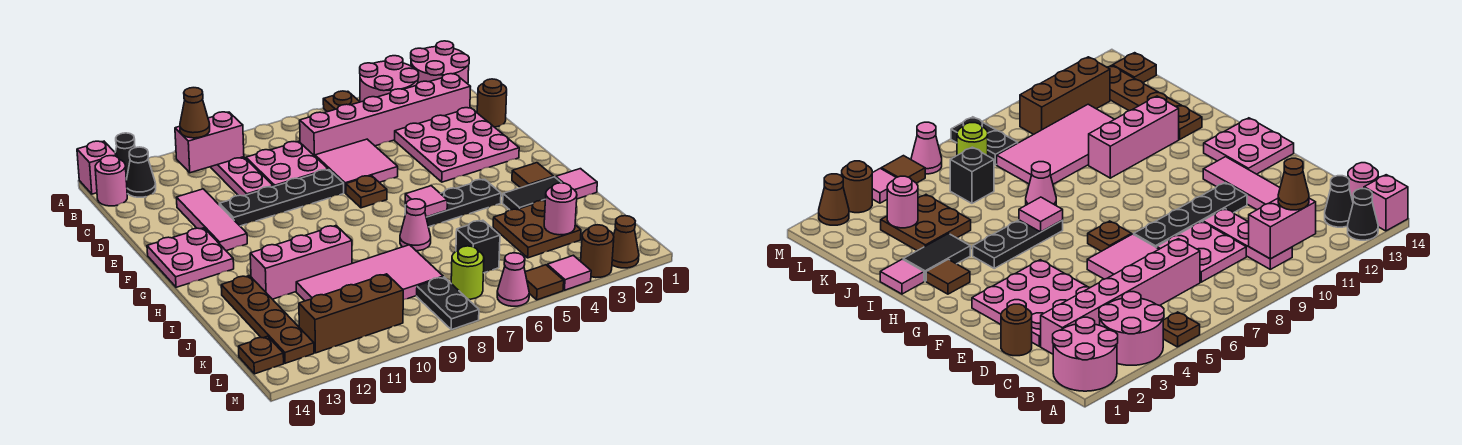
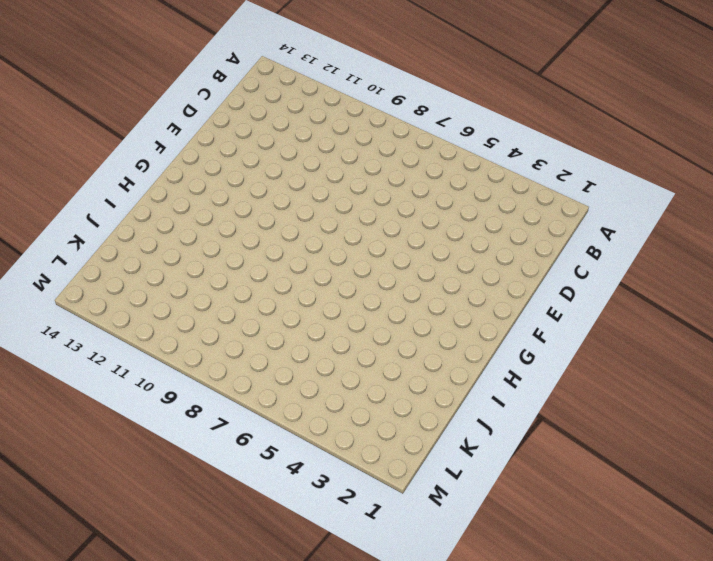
none -> pink 2x2 round brick [411,41,469,84]
none -> pink 2x2 round brick [360,56,419,102]
none -> brown 1x1 plate [323,91,360,112]
none -> black 1x1 cone [115,133,135,180]

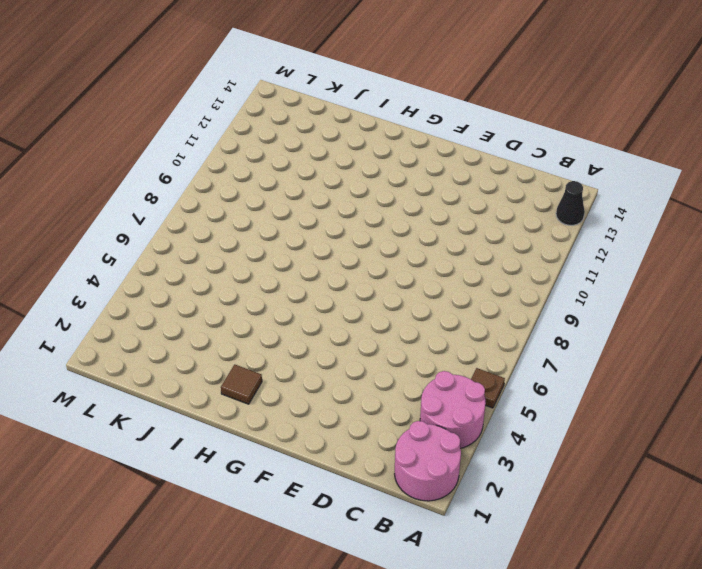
none -> pink 1x1 brick [77,141,117,194]
none -> pink 1x3 plate [211,157,273,196]
none -> black 1x1 cone [126,147,156,197]
none -> pink 1x1 round brick [95,156,127,206]

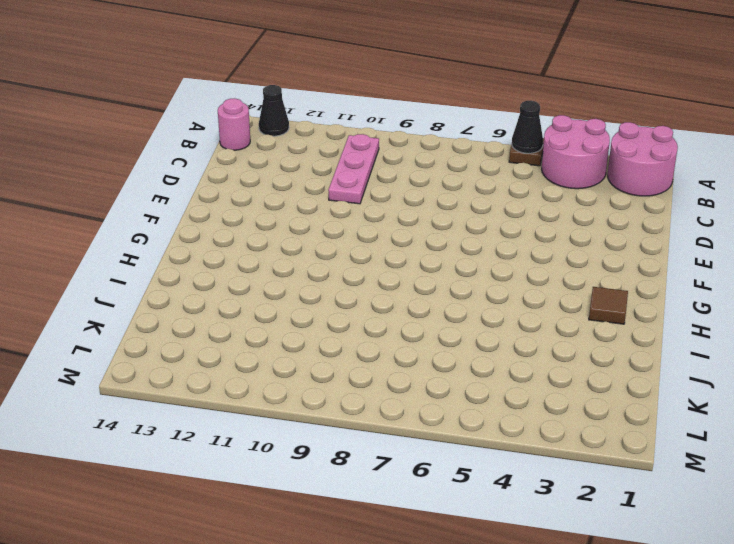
black 1x1 cone [512,101,543,153] -> black 1x1 cone moved to [126,147,156,197]
none -> pink 1x1 brick [77,141,117,194]
none -> pink 1x6 brick [299,74,471,156]
none -> pink 2x2 plate [246,141,328,187]
none -> brown 1x1 round brick [477,79,507,127]

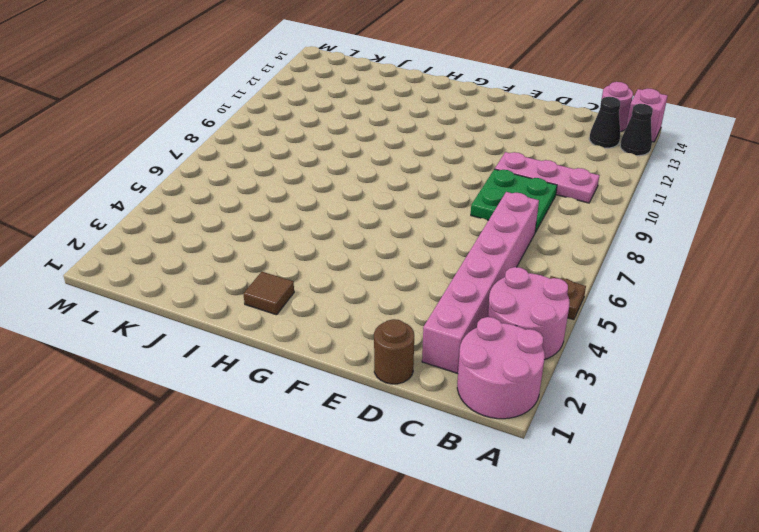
green 2x2 plate [471,169,557,232] -> pink 2x2 plate [246,141,328,187]
none -> pink 3x3 plate [395,108,519,182]
none -> pink 2x2 tile [315,139,398,193]
none -> pink 1x3 tile [176,189,247,251]
none -> black 1x4 plate [219,170,344,226]

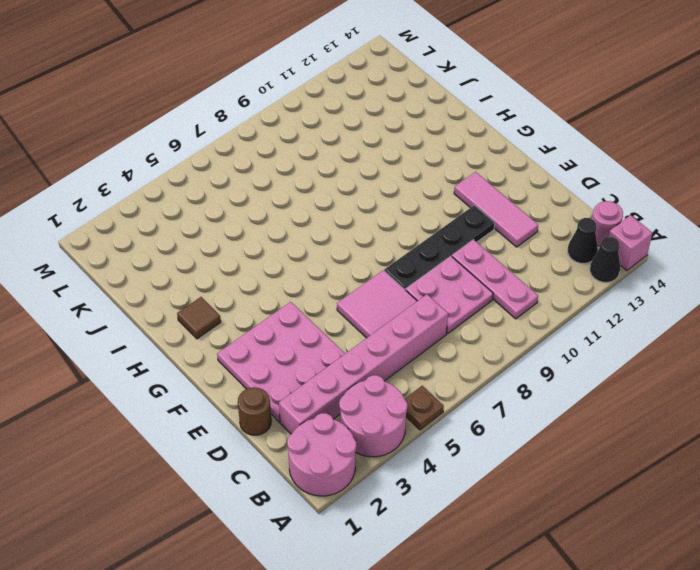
none -> brown 1x1 plate [346,176,387,208]
none -> pink 2x2 plate [147,228,234,287]
none -> black 1x3 plate [405,179,501,227]
none -> pink 1x1 tile [556,169,597,199]

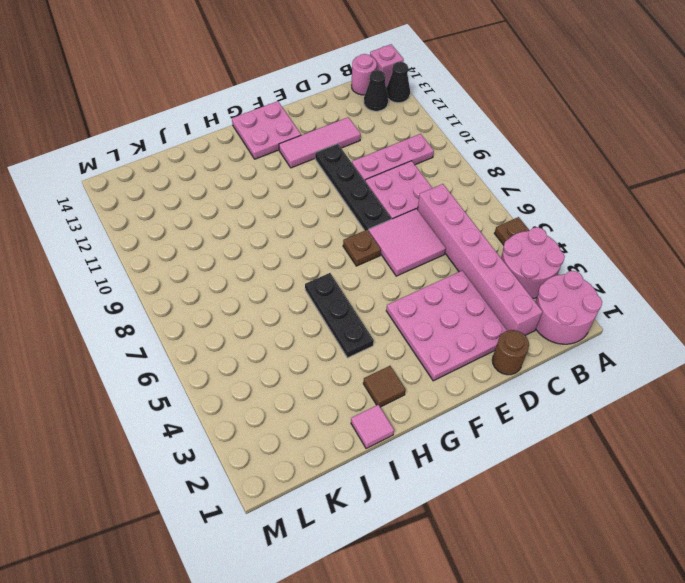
none -> black 1x2 tile [503,177,561,210]
none -> pink 1x1 cone [400,199,431,251]
none -> pink 1x3 brick [250,226,352,299]
none -> brown 1x4 plate [221,276,314,363]

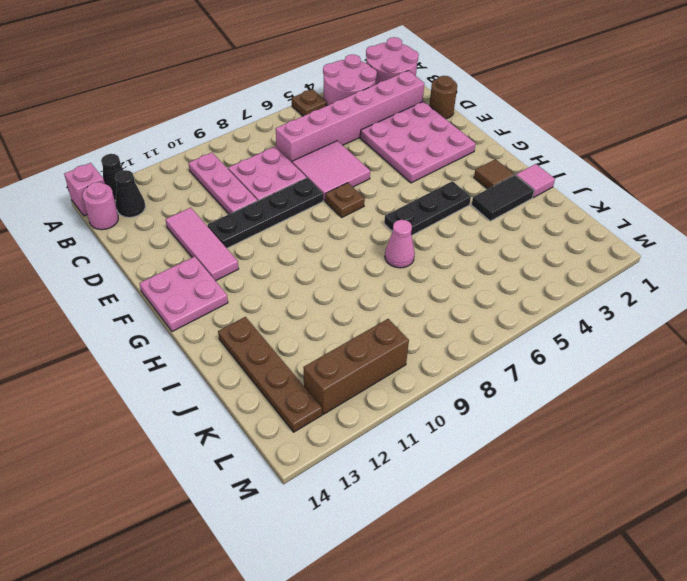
none -> pink 1x3 brick [250,226,352,299]
none -> brown 2x2 plate [493,201,581,258]
none -> pink 2x4 tile [296,245,443,301]
none -> black 1x1 brick [456,220,500,273]

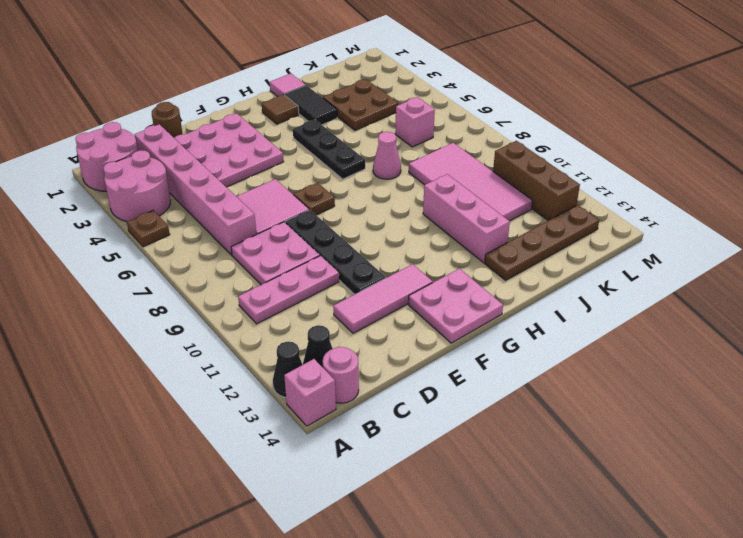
pink 1x1 brick [395,97,435,147] -> black 1x1 brick [456,220,500,273]
none -> lime 1x1 round brick [451,246,484,299]
none -> black 1x2 plate [417,277,479,330]
none -> brown 1x1 plate [239,336,284,374]
none -> brown 1x1 cone [612,216,639,268]

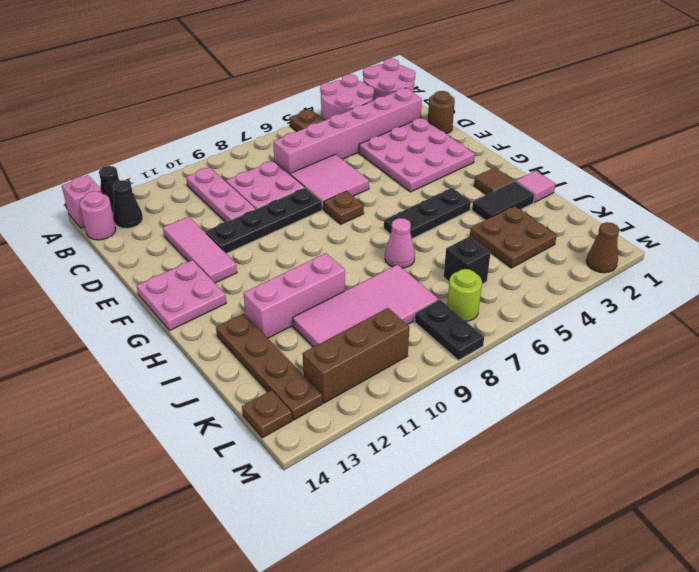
none -> brown 1x1 round brick [581,225,614,278]
none -> pink 1x1 tile [547,255,591,290]
none -> brown 1x1 tile [525,265,564,300]
none -> pink 1x1 cone [497,253,529,306]

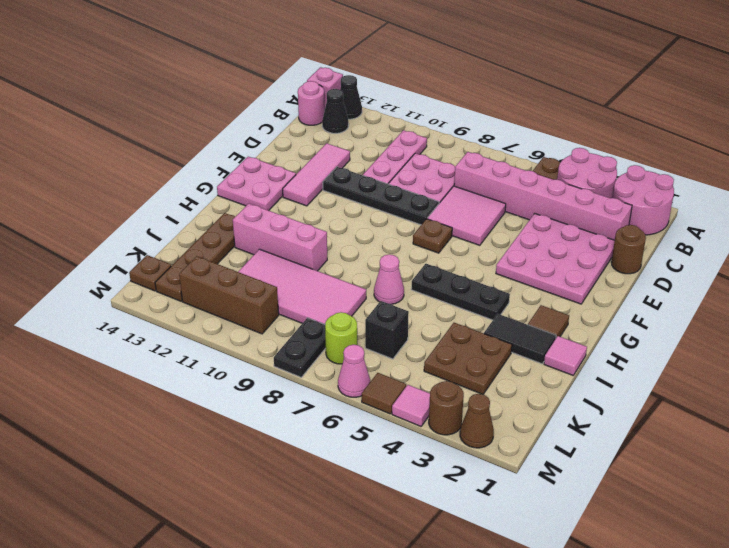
none -> pink 1x2 brick [175,112,244,173]
none -> pink 1x1 tile [405,186,447,217]
none -> pink 1x1 round brick [544,183,577,235]
none -> brown 1x1 cone [180,88,210,138]

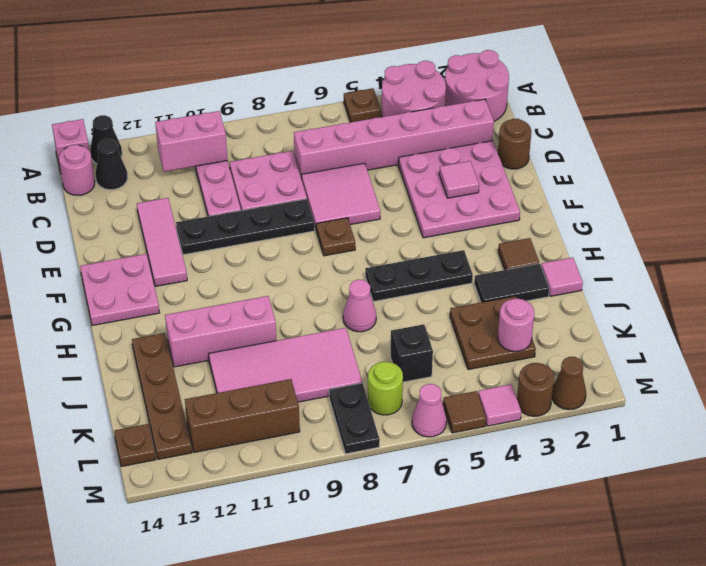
pink 1x1 tile [439,161,479,198] -> pink 1x1 tile moved to [405,186,447,217]
none -> brown 1x1 cone [180,88,210,138]

